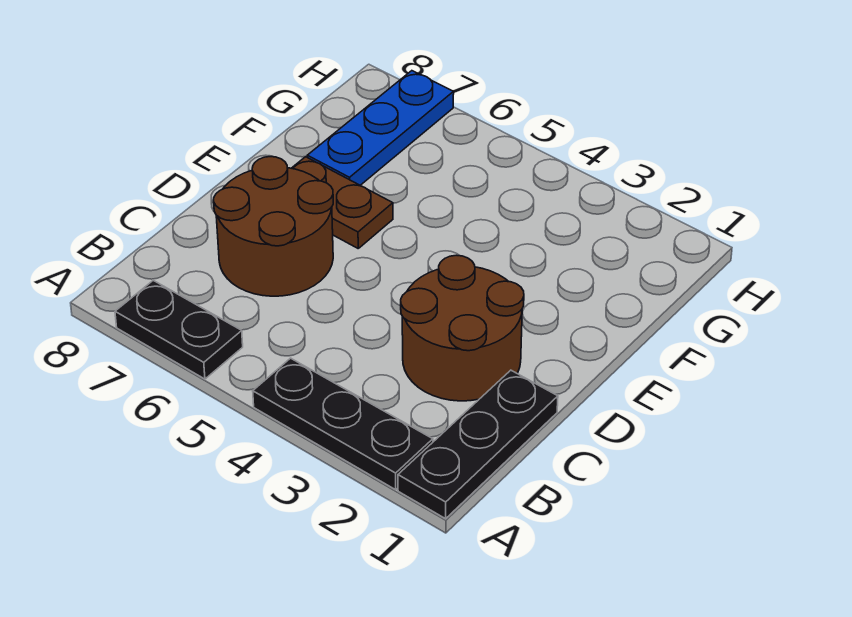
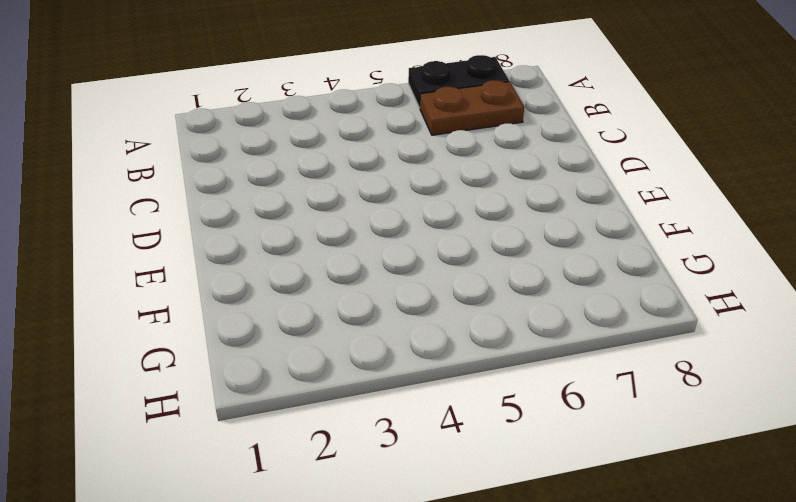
brown 1x2 plate [420,80,524,135] -> brown 1x2 plate moved to [292,157,393,248]
none -> black 1x3 plate [398,370,558,519]
none -> black 1x3 plate [253,358,433,490]

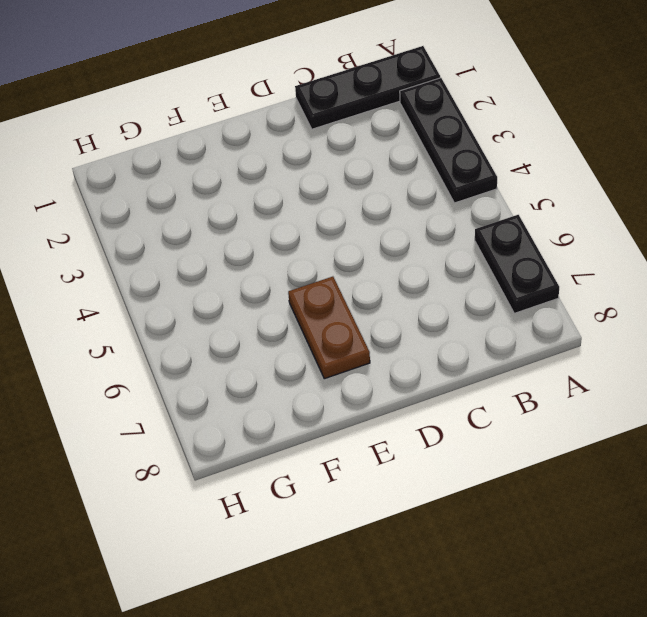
none -> brown 2x2 round brick [401,255,524,401]
none -> brown 2x2 round brick [214,157,333,296]

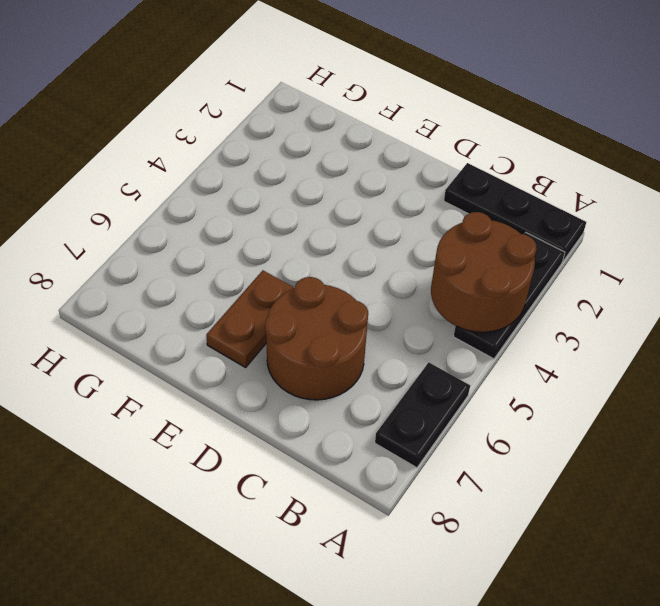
brown 2x2 round brick [431,212,537,332] -> brown 2x2 round brick moved to [401,255,524,401]
none -> blue 1x3 plate [307,71,454,185]

